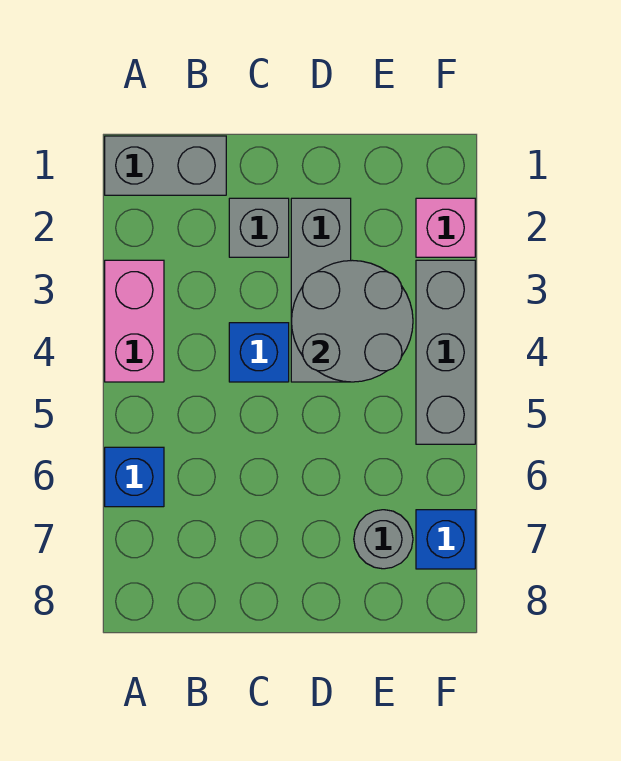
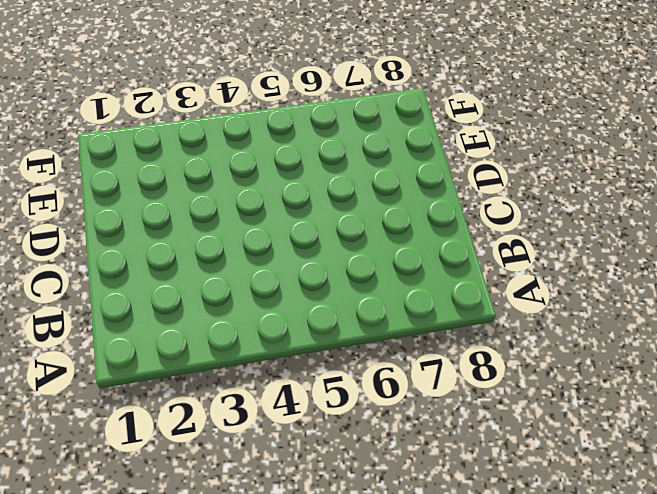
none -> grey 1x2 brick [105,136,226,195]
none -> pink 1x2 brick [105,260,164,382]

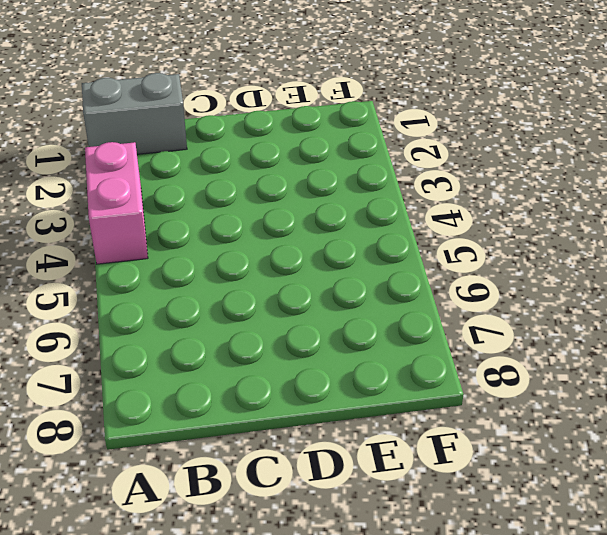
none -> blue 1x1 brick [105,447,164,507]
none -> grey 1x1 brick [229,198,289,257]

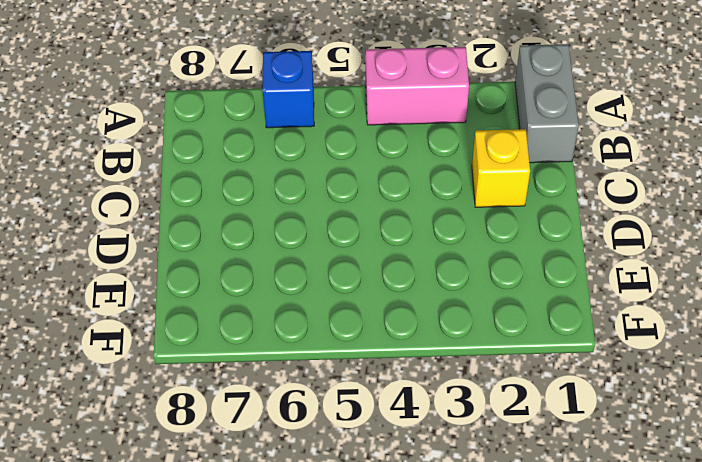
yellow 1x1 brick [472,129,530,207] -> grey 1x1 brick [229,198,289,257]
none -> blue 1x1 brick [229,323,289,382]
none -> grey 1x3 brick [291,198,351,382]

